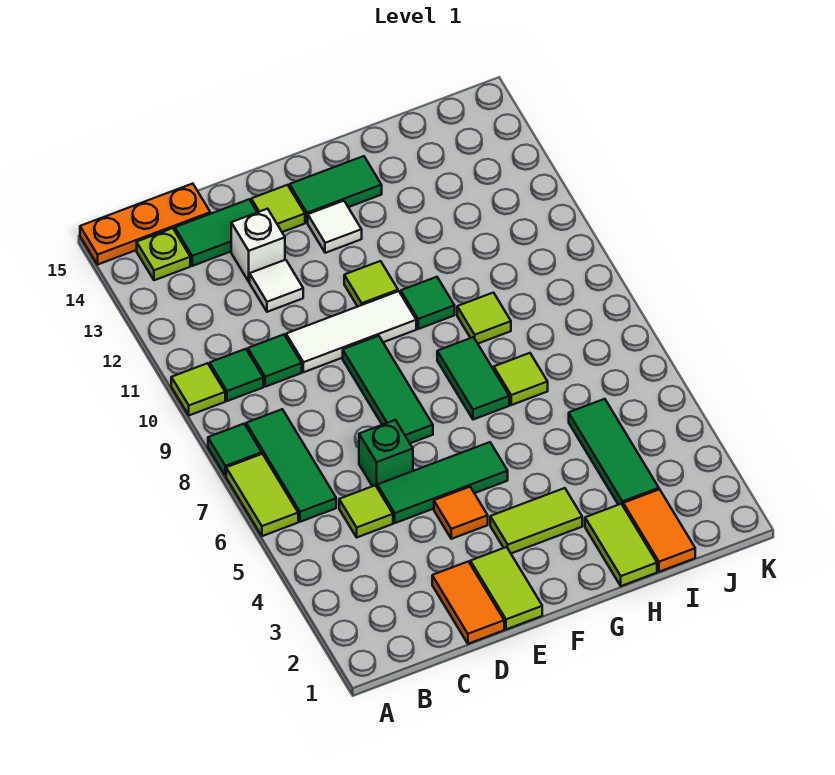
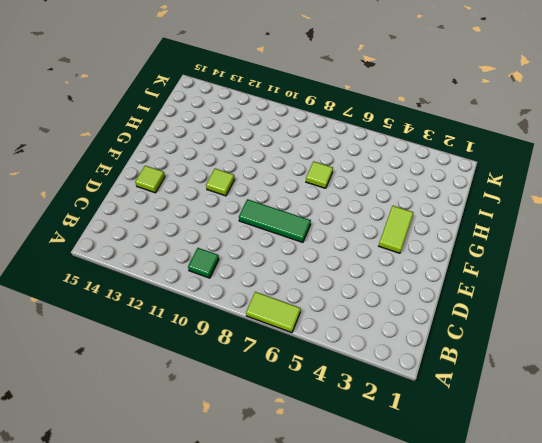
none -> green 1x1 tile [208,424,262,476]
none -> lime 1x1 tile [171,363,225,415]
none -> orange 1x3 plate [80,184,210,264]
none -> green 1x3 tile [246,409,336,522]

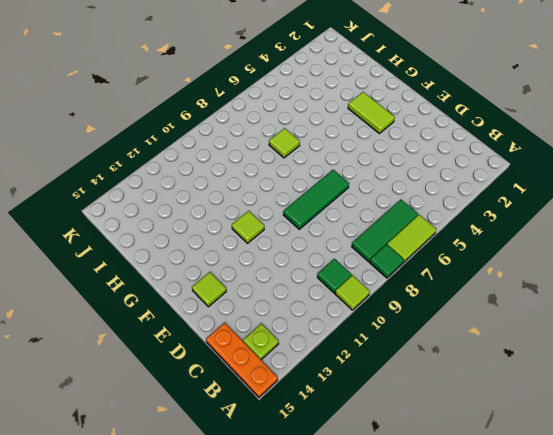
none -> lime 1x1 tile [339,485,393,537]
none -> green 1x1 tile [248,335,302,387]
none -> green 1x2 tile [175,199,257,266]
none -> orange 1x2 tile [432,561,504,644]

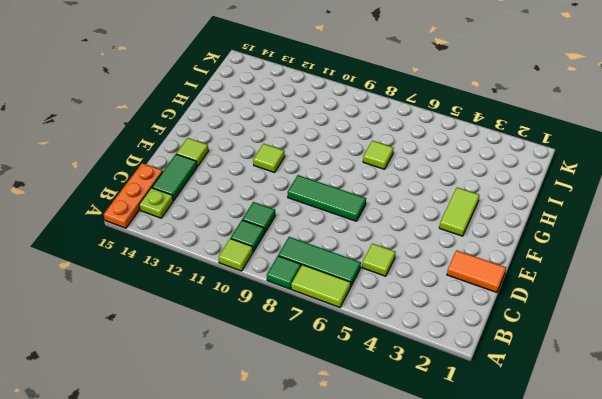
none -> green 1x3 tile [377,442,508,523]
none -> green 1x1 brick [359,420,413,487]
none -> white 1x3 tile [286,291,416,372]
none -> white 1x1 tile [250,260,303,312]

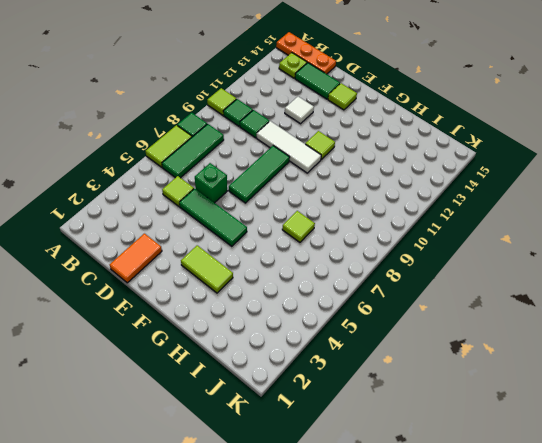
none -> white 1x1 brick [231,209,285,282]
none -> lime 1x2 tile [470,547,542,629]
none -> orange 1x1 tile [434,487,488,539]
none -> white 1x1 tile [308,201,362,253]

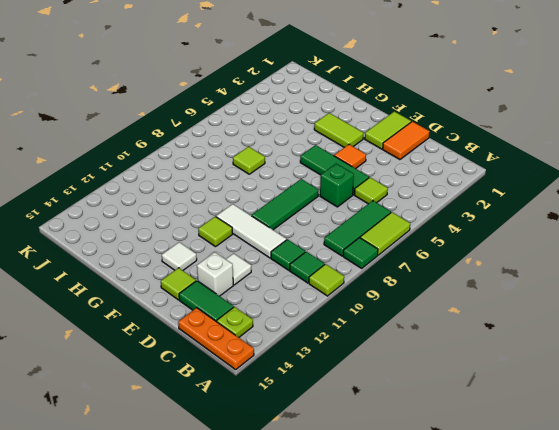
none -> green 1x2 tile [290,156,382,223]
none -> green 1x2 tile [437,337,509,420]
none -> green 1x1 tile [401,277,455,329]
none -> lime 1x2 tile [585,504,657,586]

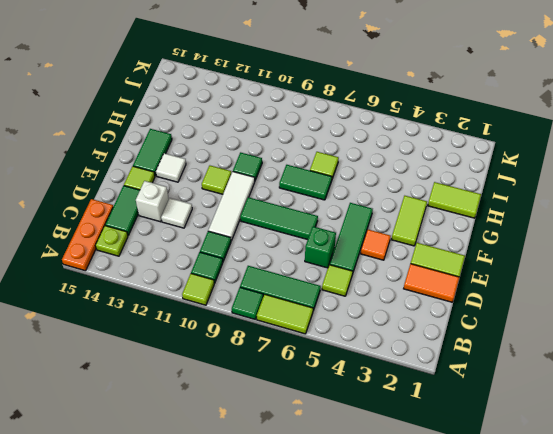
none -> lime 1x1 tile [457,293,511,343]
none -> orange 1x2 tile [623,489,695,572]
none -> green 1x3 tile [569,399,659,505]

